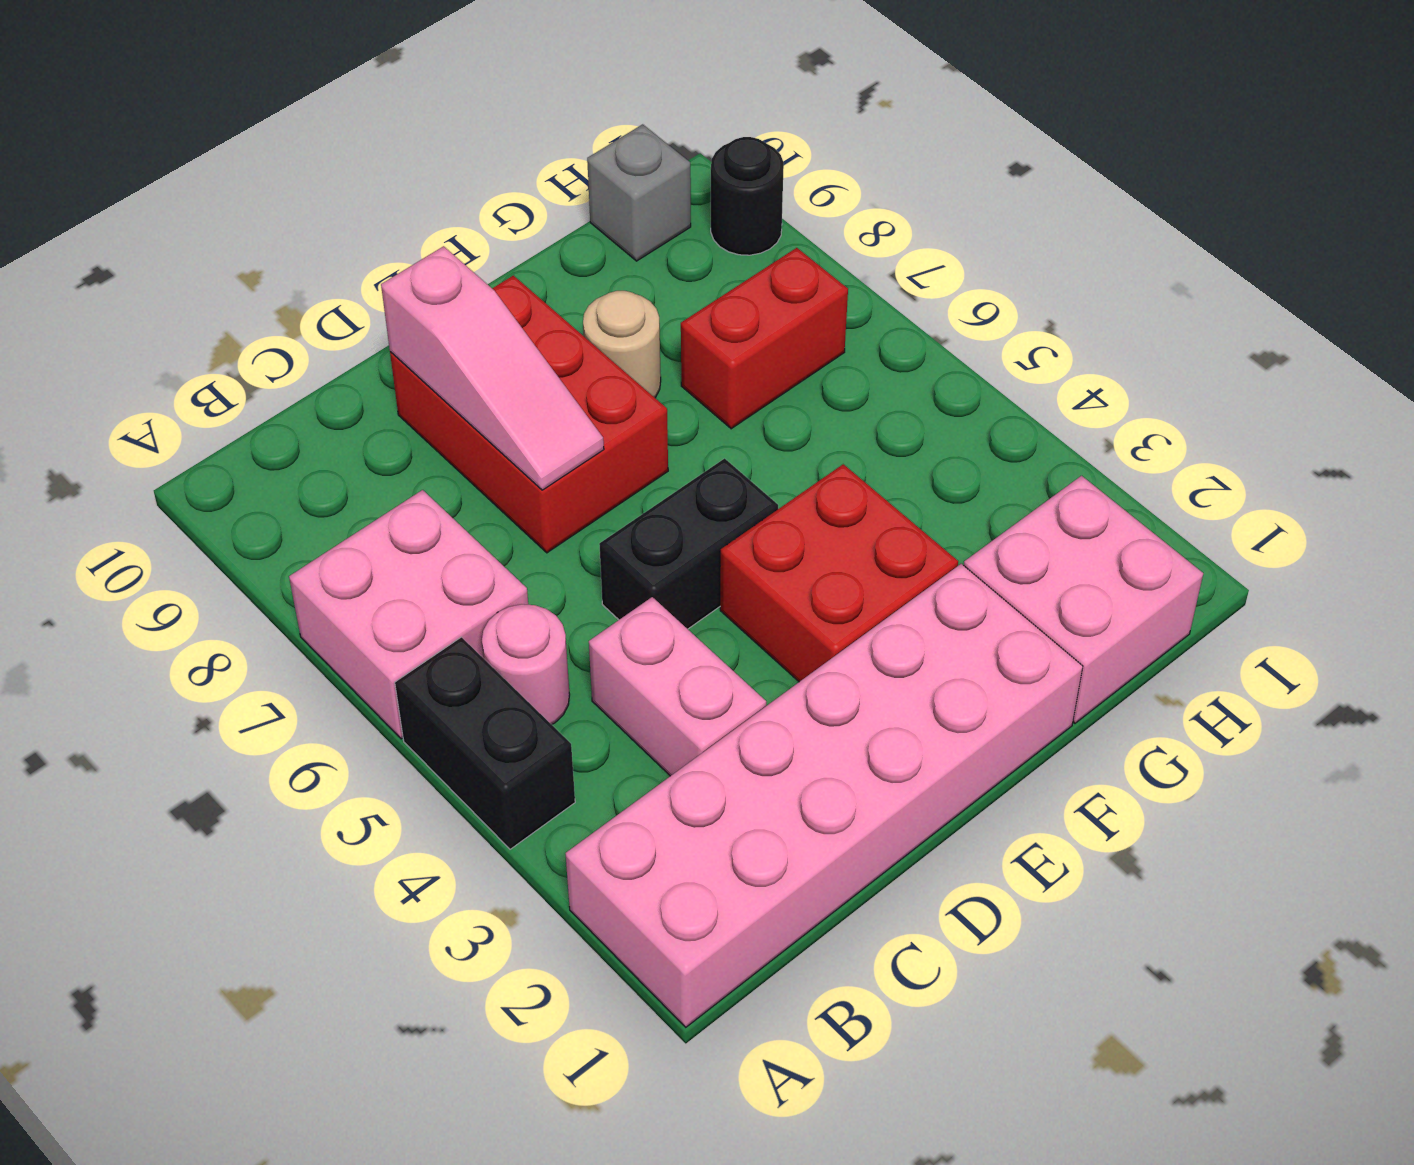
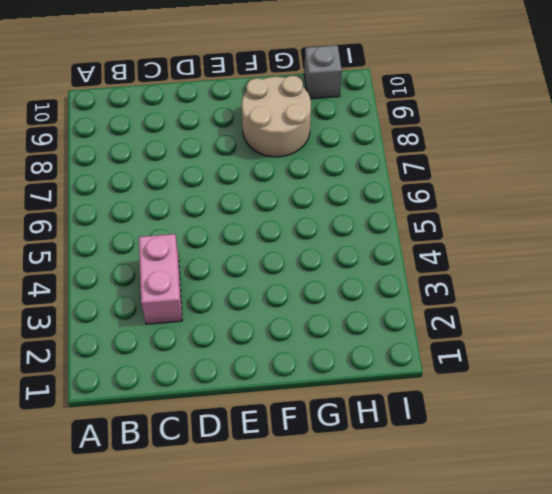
tan 2x2 round brick [242,76,311,157] -> tan 1x1 round brick [583,291,661,398]
none -> pink 2x6 brick [566,564,1083,1027]
none -> black 1x2 brick [395,637,575,849]
none -> pink 2x2 brick [289,490,528,739]

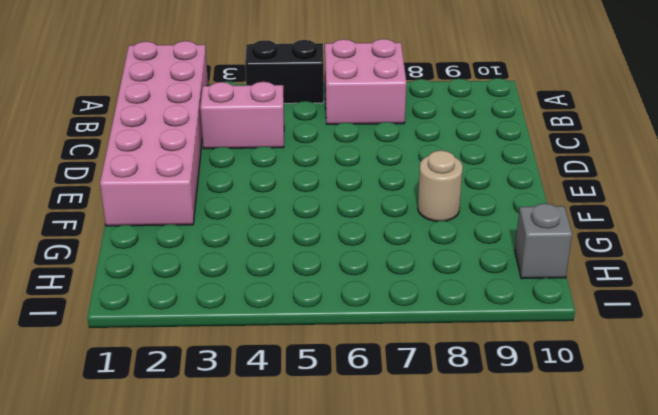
none -> pink 1x1 round brick [482,604,570,725]
none -> black 1x2 brick [599,458,778,629]
none -> red 2x3 brick [390,275,668,553]

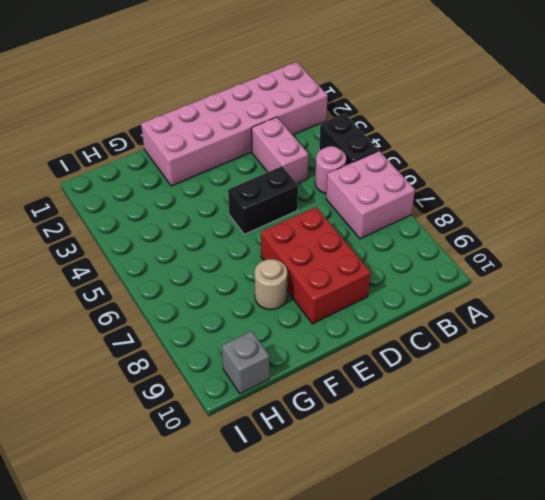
none -> red 2x2 brick [720,464,958,682]
none -> pink 2x2 brick [964,476,1203,723]
none -> red 1x2 brick [681,248,848,429]

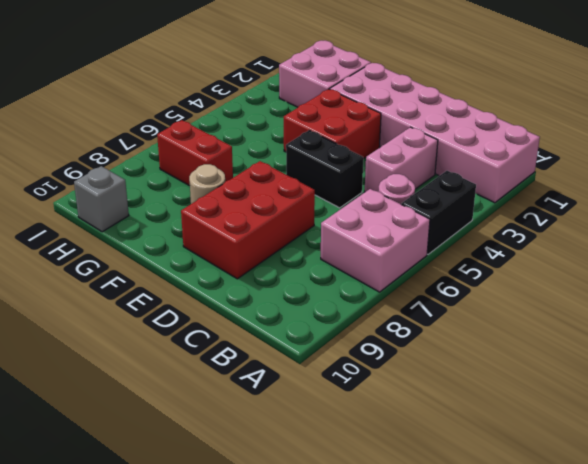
none -> black 1x1 round brick [711,137,784,255]
none -> pink 1x3 slope [381,246,604,490]

